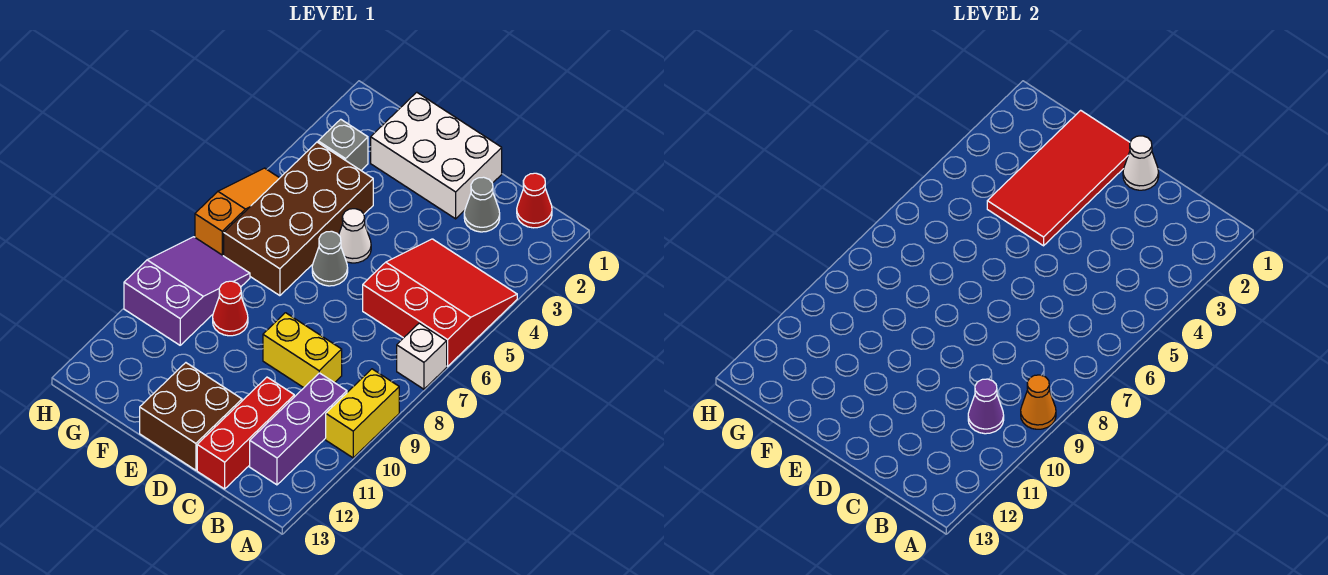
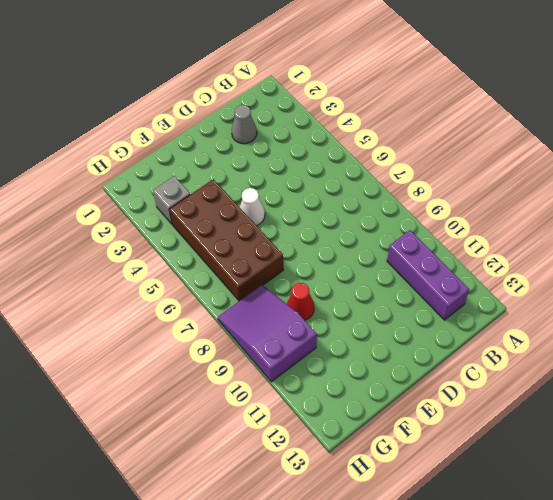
none -> red 3x3 slope [363,239,517,366]
none -> white 1x1 brick [397,323,447,389]
none -> yellow 1x2 brick [326,369,399,458]

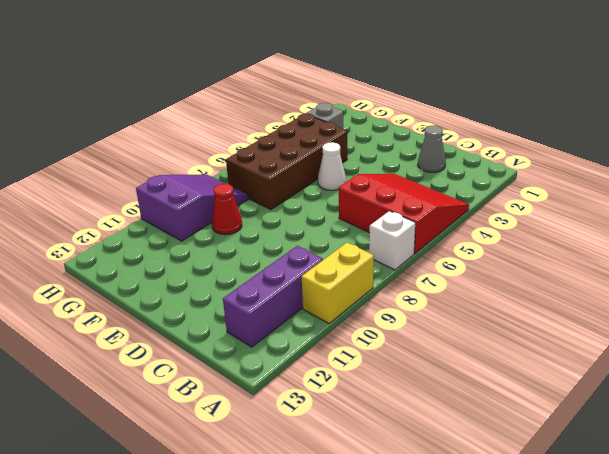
none -> red 1x1 cone [517,173,552,228]
none -> yellow 1x2 brick [263,313,342,388]
none -> red 1x3 brick [197,377,294,489]

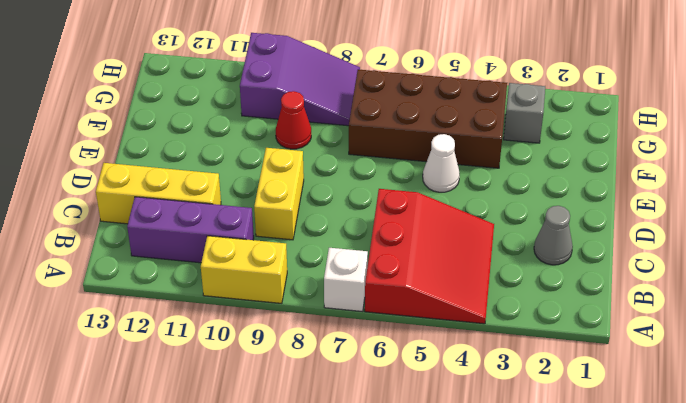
yellow 1x3 brick [96,163,221,224] -> red 1x3 brick [197,377,294,489]
none -> red 1x1 cone [517,173,552,228]
none -> white 2x3 brick [371,92,502,219]
none -> brown 2x2 brick [140,363,242,470]

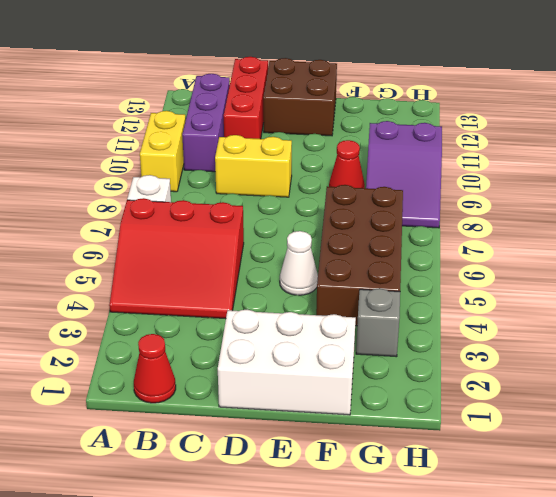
none -> grey 1x1 cone [464,177,500,232]
none -> grey 1x1 cone [312,231,348,286]
none -> orange 1x3 slope [195,168,279,256]

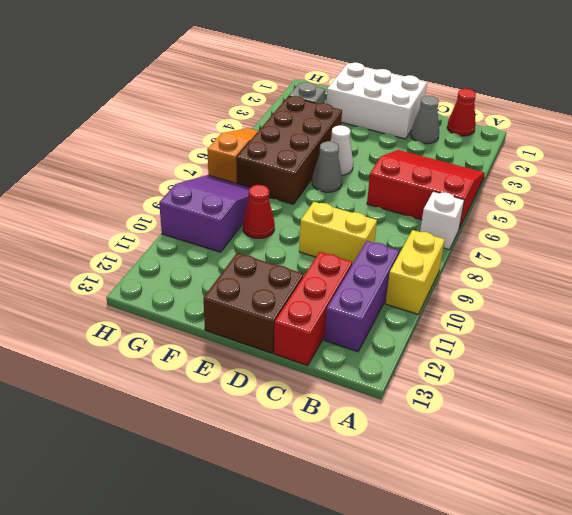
none -> orange 1x1 cone [1021,375,1056,429]
none -> purple 1x1 cone [968,379,1004,434]
none -> white 1x1 cone [1123,136,1159,190]

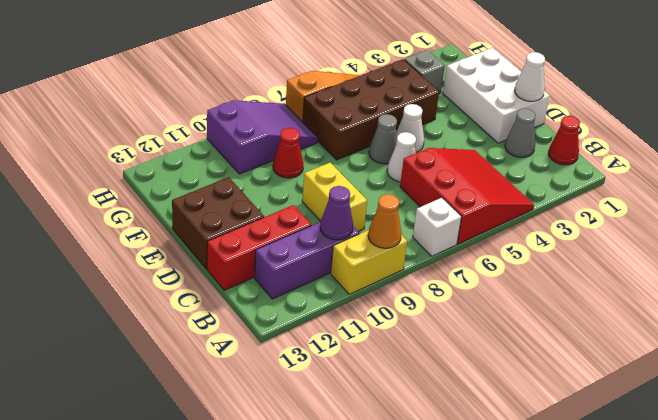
white 1x1 cone [387,132,416,182] -> none
none -> red 2x4 tile [987,110,1130,246]

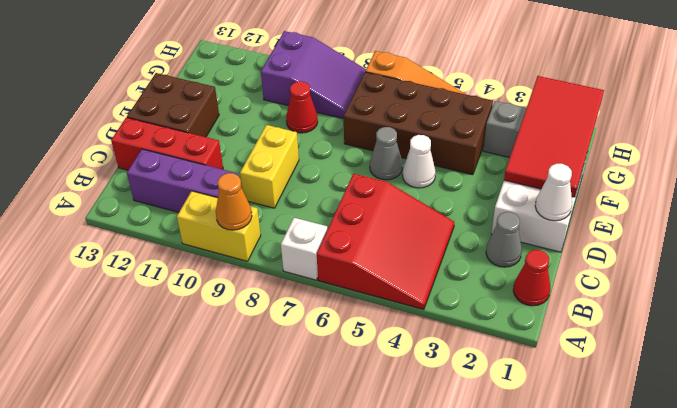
red 2x4 tile [504,76,604,197] -> red 2x4 tile turned to [987,110,1130,246]
none -> purple 1x1 cone [968,379,1004,434]

